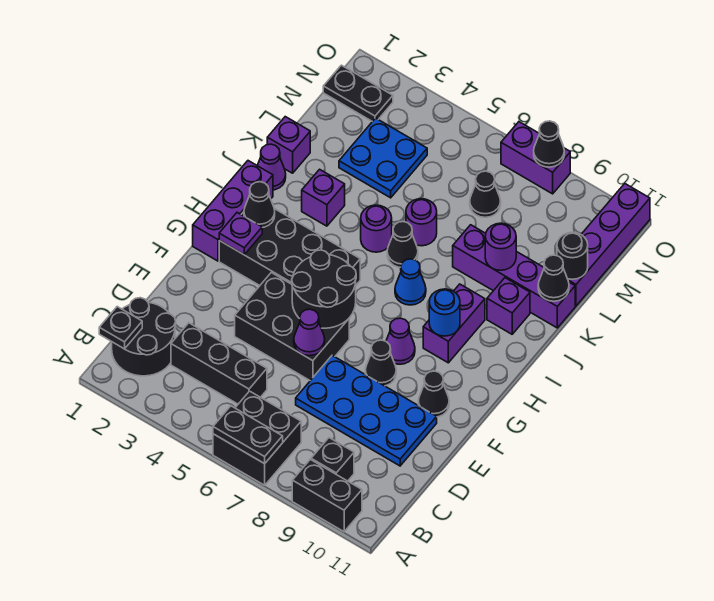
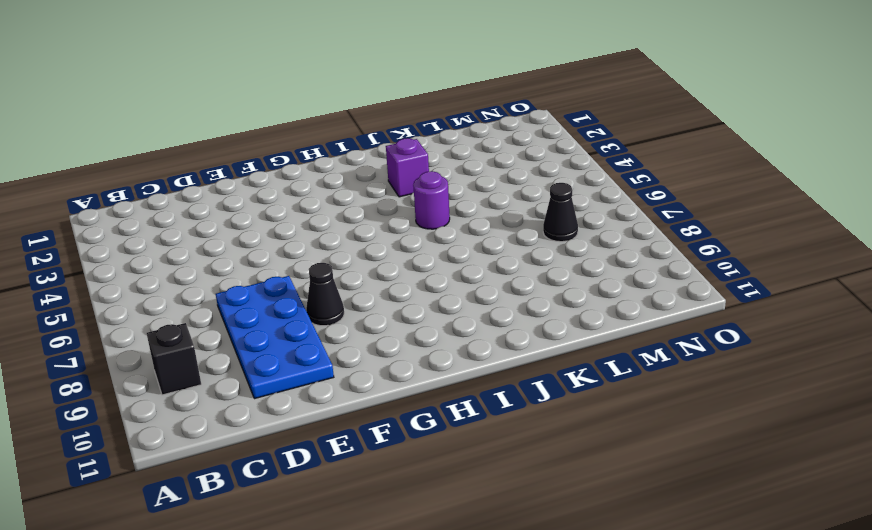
none -> black 2x2 brick [213,391,301,485]
none -> black 1x2 brick [292,459,362,532]
none -> black 2x2 round brick [112,298,176,376]
none -> black 1x3 brick [171,323,267,404]

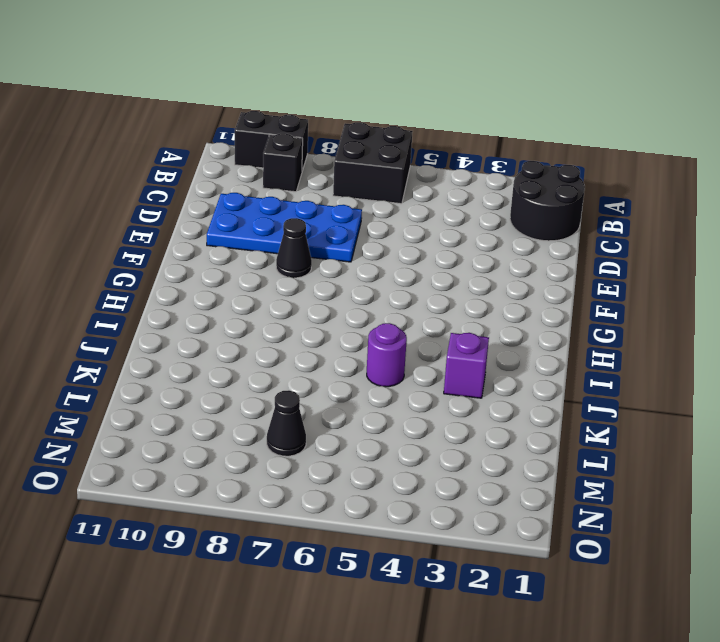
none -> black 1x3 brick [171,323,267,404]
none -> black 2x3 brick [235,273,349,380]
none -> black 1x1 cone [418,371,449,417]
none -> purple 1x3 brick [193,161,273,261]

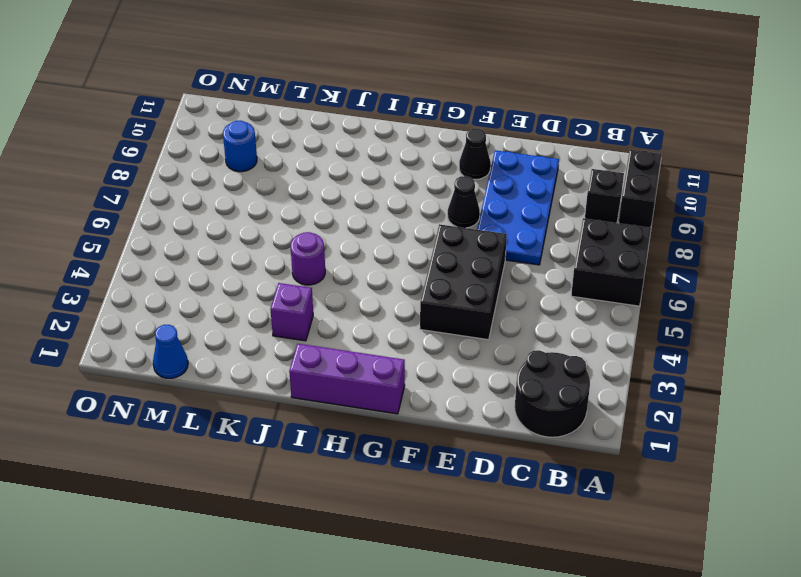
blue 1x1 cone [153,325,188,378] -> blue 1x1 cone moved to [395,259,426,305]
blue 1x1 round brick [223,121,257,172] -> blue 1x1 round brick moved to [429,289,460,336]
none -> black 1x3 brick [171,323,267,404]
none -> black 2x4 brick [219,209,360,286]
none -> purple 1x1 cone [386,318,415,364]
none -> purple 1x2 brick [423,284,485,363]

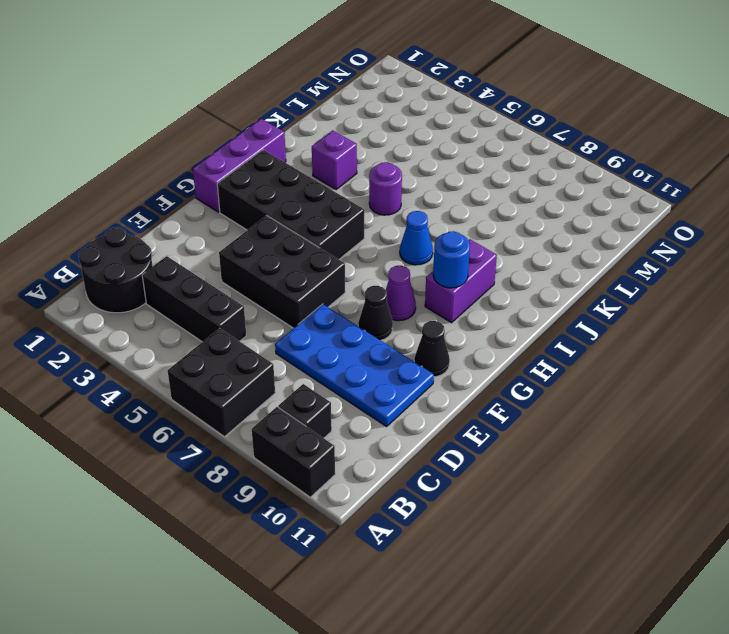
none -> purple 1x1 cone [257,144,286,190]
none -> black 1x1 cone [387,222,418,267]
none -> purple 1x1 brick [487,278,530,334]
none -> purple 1x1 brick [267,117,310,173]

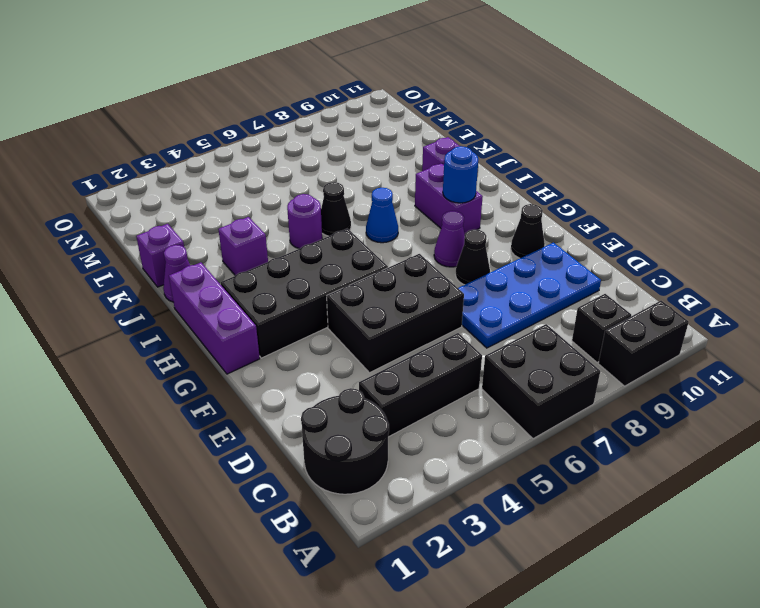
none -> purple 1x1 round brick [406,199,437,246]
none -> purple 1x4 brick [453,225,575,328]
none -> blue 2x2 plate [339,118,427,198]
none -> purple 1x4 brick [568,184,650,306]

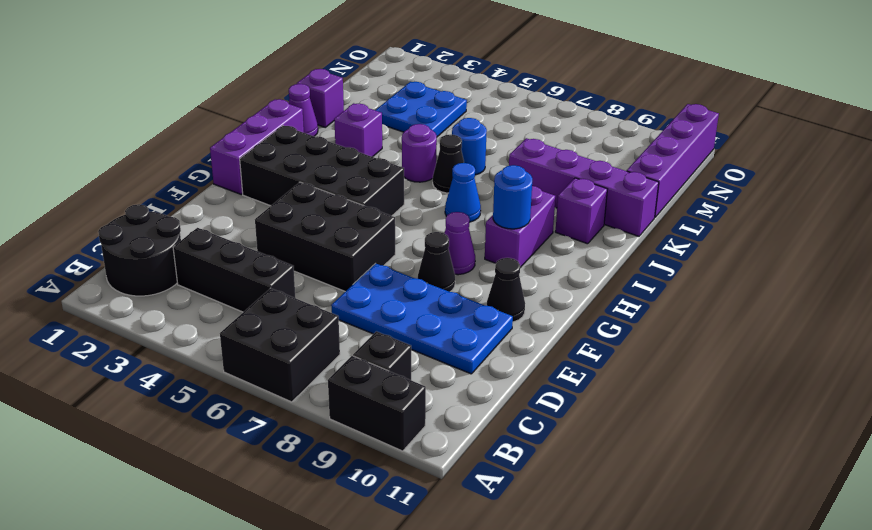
blue 1x1 round brick [452,118,487,175] -> purple 1x1 round brick [406,199,437,246]
none -> black 1x1 cone [470,171,501,217]
none -> black 1x2 plate [323,65,393,121]
none -> purple 1x2 brick [501,122,570,194]
none -> black 1x2 plate [213,406,283,464]

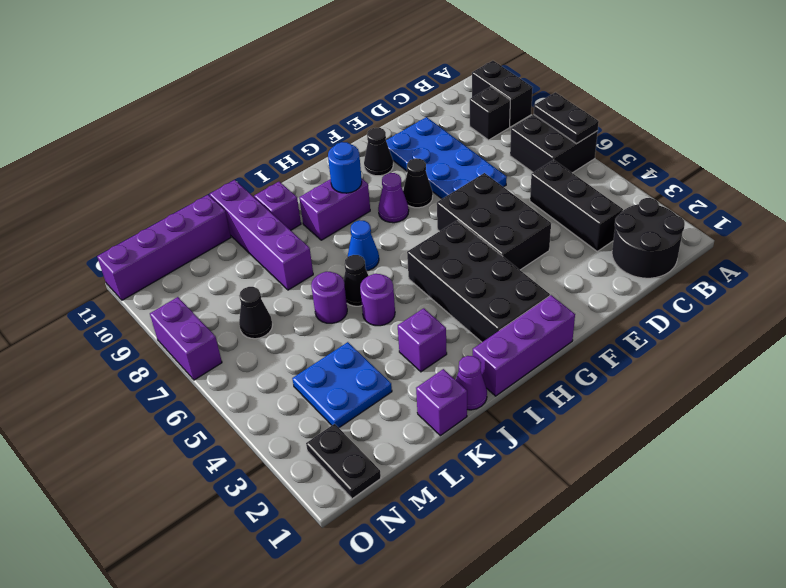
none -> black 1x1 plate [99,307,142,349]
none -> purple 1x1 cone [294,309,325,356]
none -> black 2x2 round brick [292,250,356,328]
none -> purple 1x1 plate [219,213,262,255]

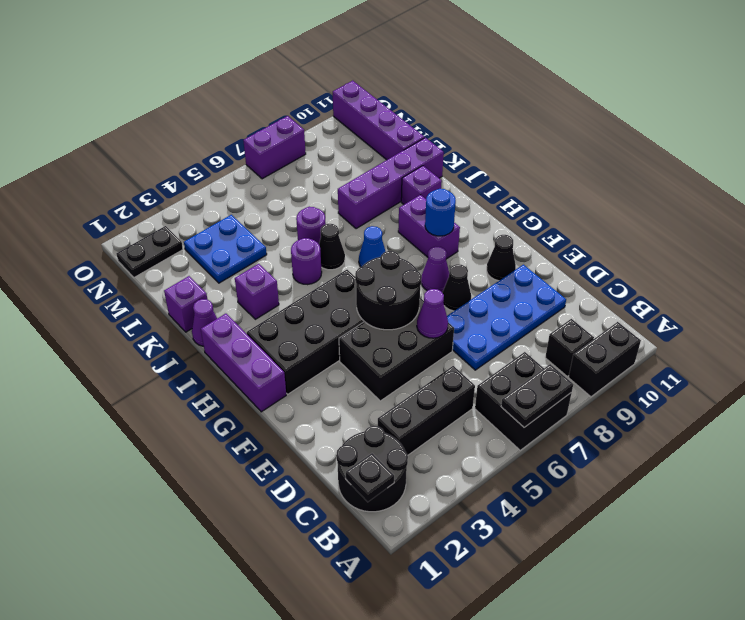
none -> black 1x1 cone [470,171,501,217]
none -> purple 1x1 plate [219,213,262,255]
none -> black 1x1 cone [244,182,275,228]
none -> purple 1x1 round brick [485,223,516,270]

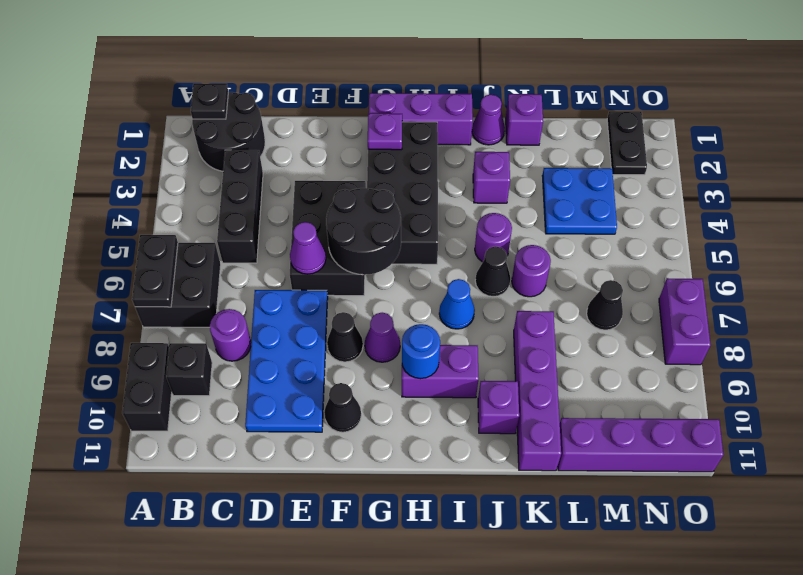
purple 1x1 round brick [210,309,251,361] -> purple 1x1 round brick moved to [485,223,516,270]
none -> black 1x1 cone [244,182,275,228]
none -> black 1x1 cone [538,255,569,301]
none -> black 1x1 round brick [557,232,588,279]
none -> black 1x1 cone [534,121,564,167]

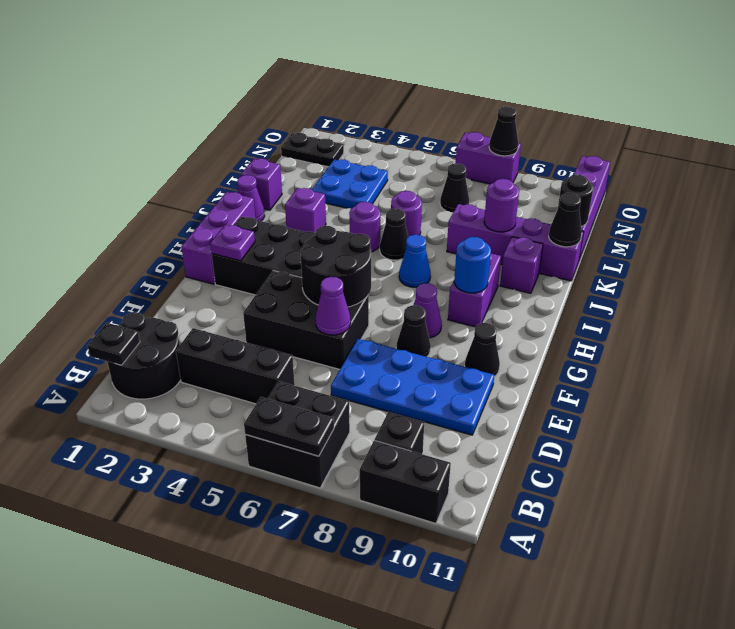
none -> black 1x1 cone [244,182,275,228]

